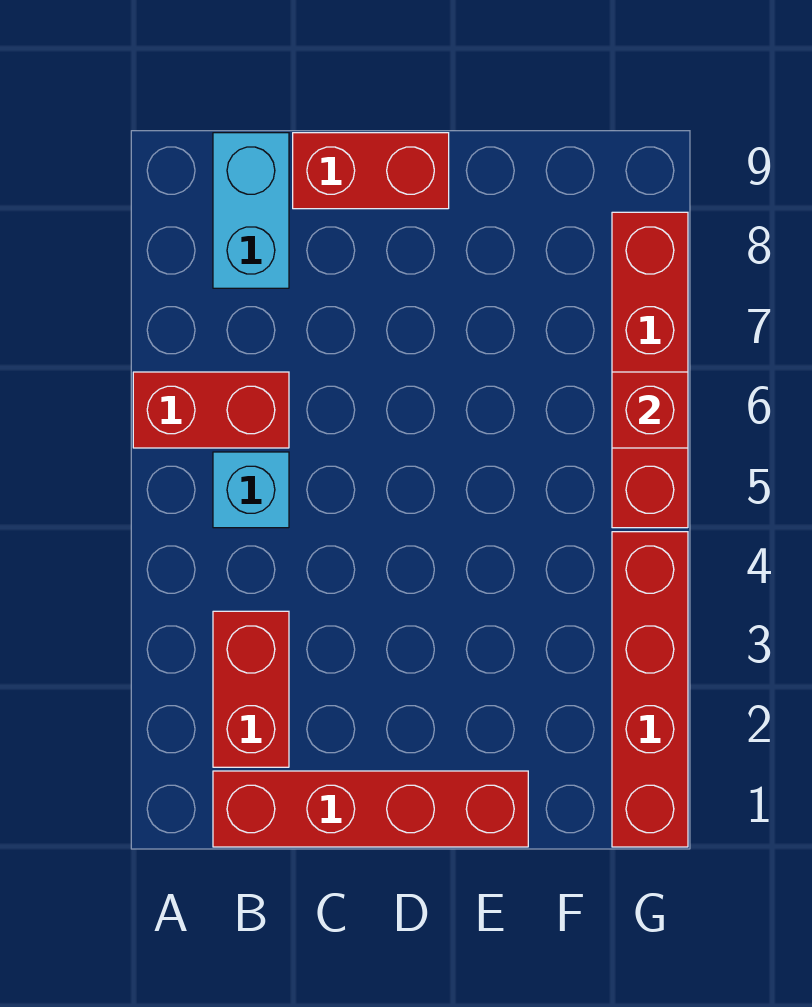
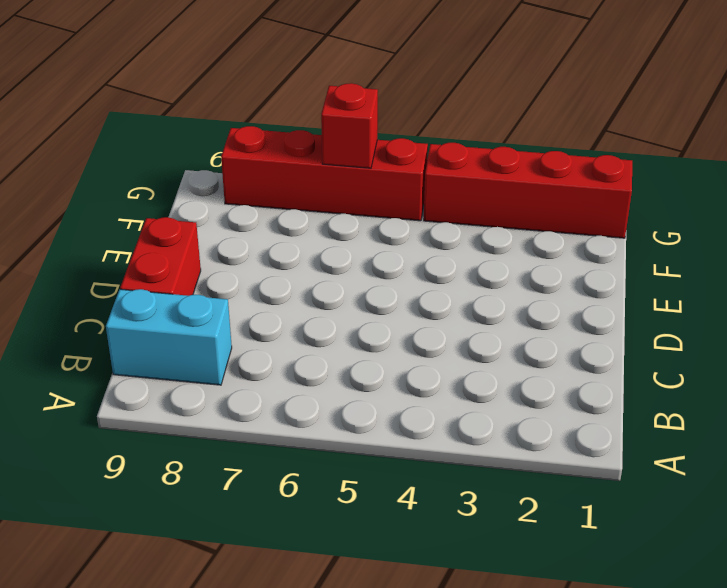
none -> red 1x2 brick [133,372,289,448]
none -> red 1x4 brick [213,771,528,847]

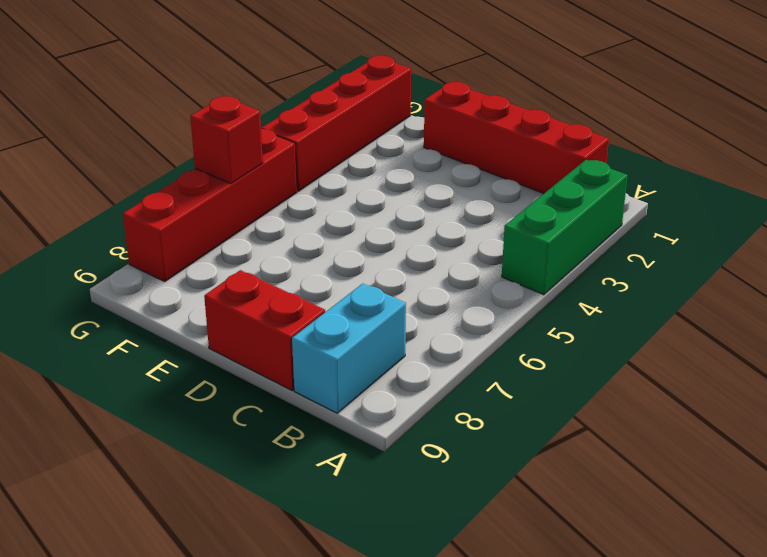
green 1x3 brick [502,160,628,295] -> none
none -> red 1x2 brick [133,372,289,448]
none -> red 1x2 brick [213,611,289,767]

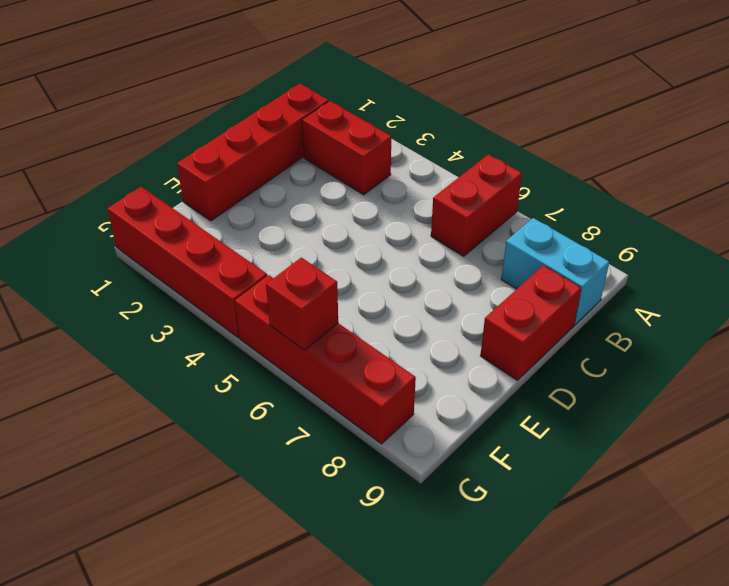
none -> cyan 1x1 brick [213,452,289,528]

